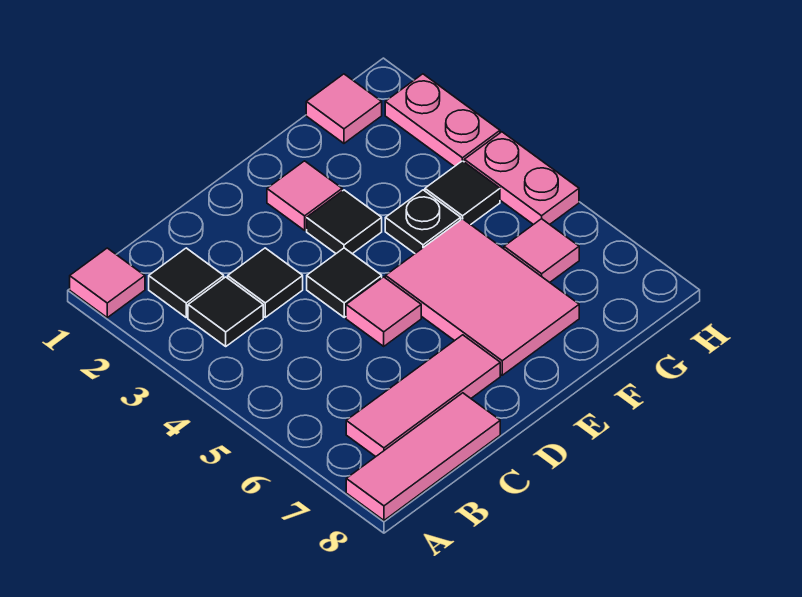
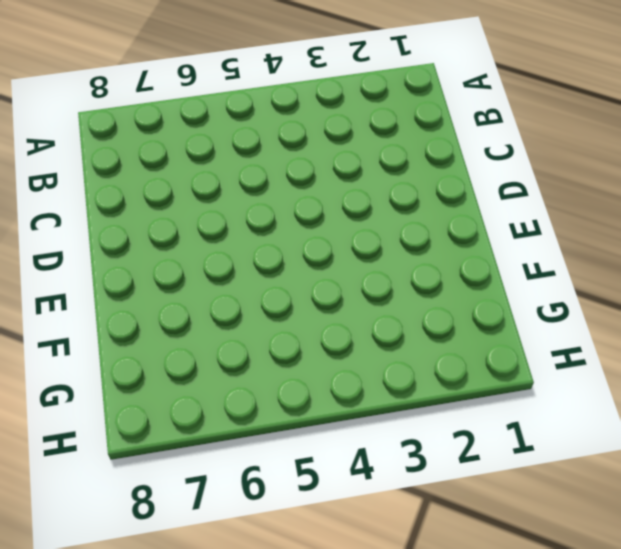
none -> pink 1x1 tile [70,248,145,317]
none -> pink 1x3 tile [346,393,500,520]
none -> black 1x1 tile [149,248,224,317]

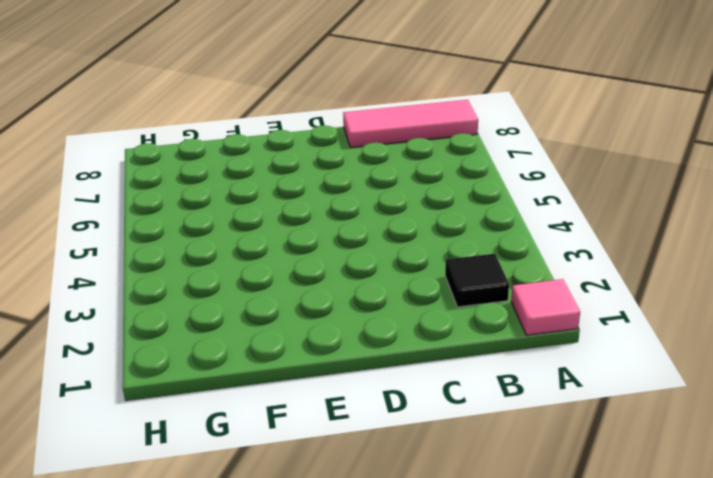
none -> black 1x1 tile [188,277,263,346]
none -> pink 1x3 tile [346,335,500,457]
none -> black 1x1 tile [228,248,303,317]

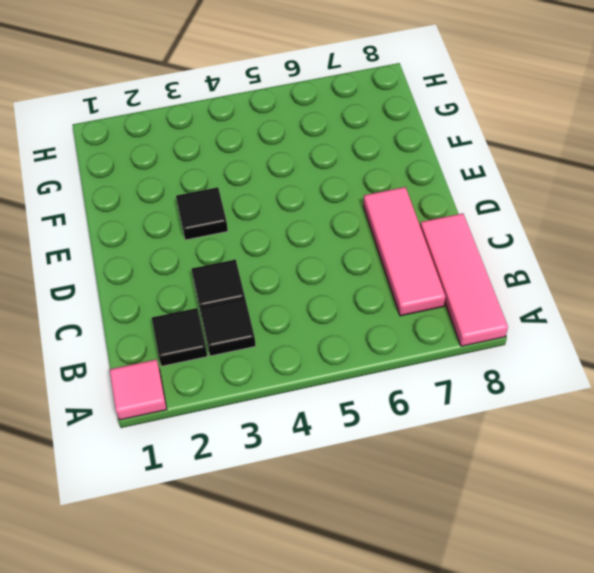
none -> black 1x1 tile [307,248,382,317]
none -> pink 1x1 tile [346,277,421,346]
none -> pink 1x1 tile [267,161,342,230]

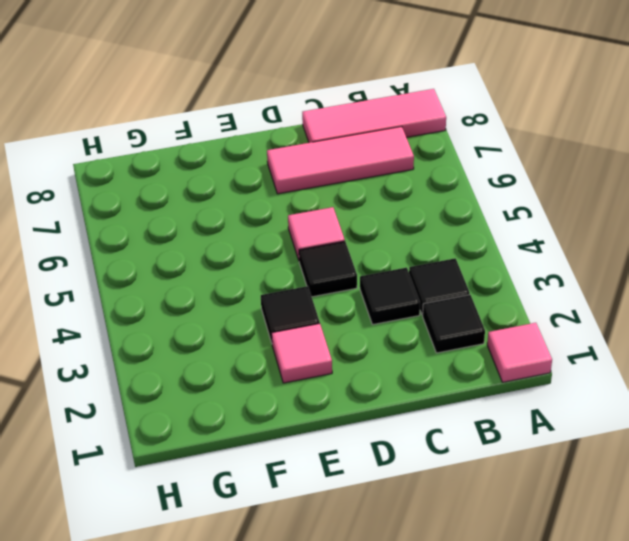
none -> pink 2x3 tile [386,219,579,375]
none -> black 1x1 plate [385,190,461,253]
none -> pink 1x1 tile [306,74,382,143]

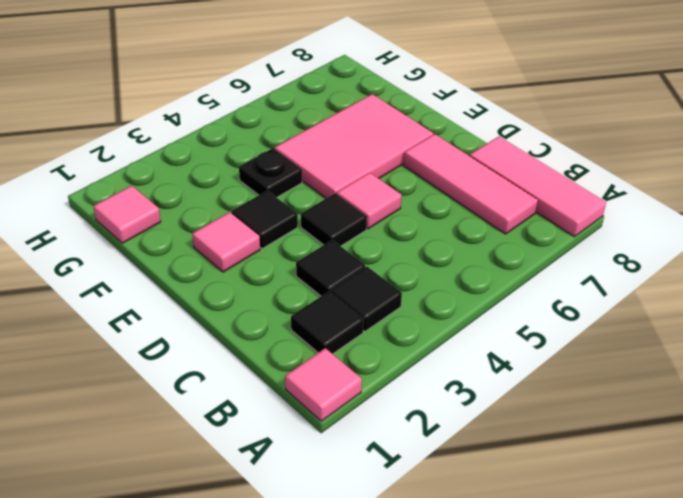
none -> black 1x1 tile [425,161,500,225]
none -> pink 1x1 tile [504,219,579,282]
none -> pink 1x2 plate [385,74,500,167]

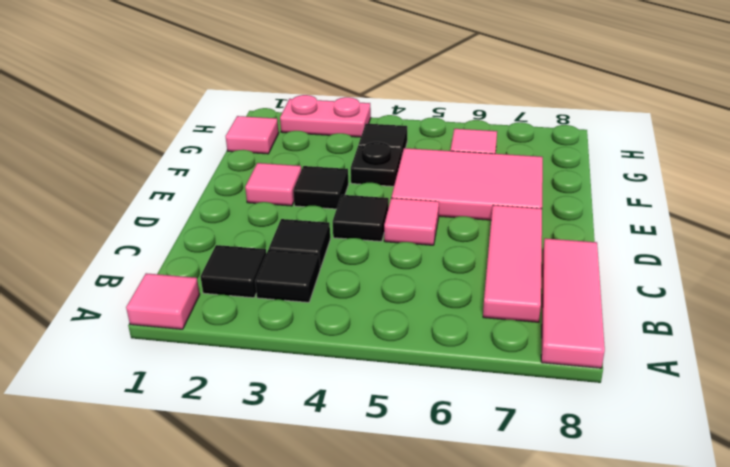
none -> pink 1x2 plate [464,132,579,225]

